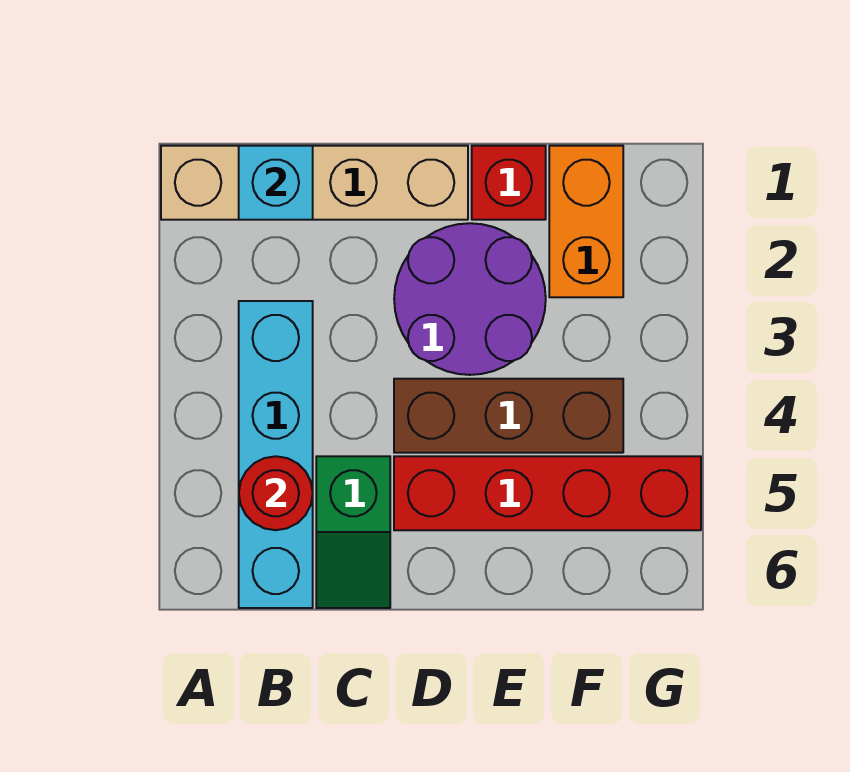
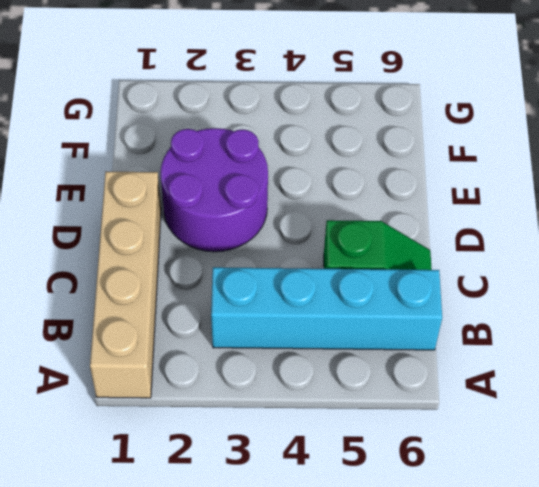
none -> brown 1x3 brick [394,379,623,453]
none -> red 1x4 brick [394,456,701,530]

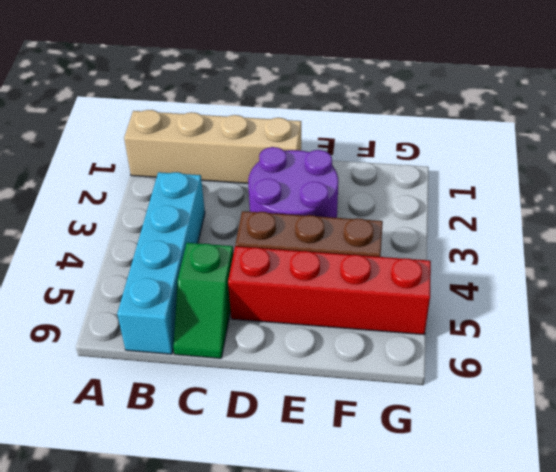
none -> red 1x1 brick [472,146,546,220]
none -> orange 1x2 brick [549,146,623,297]

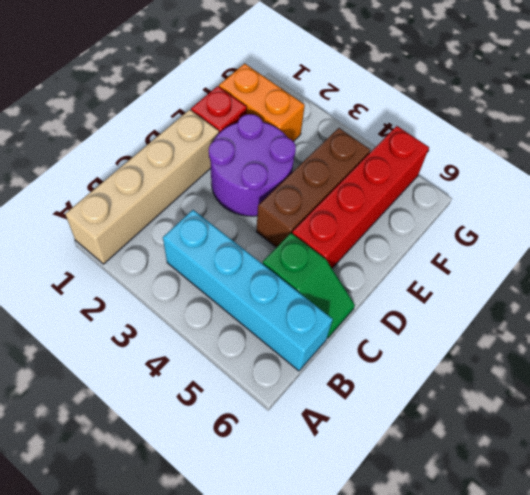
none -> cyan 1x1 brick [239,146,313,220]
none -> red 1x1 round brick [239,456,313,530]

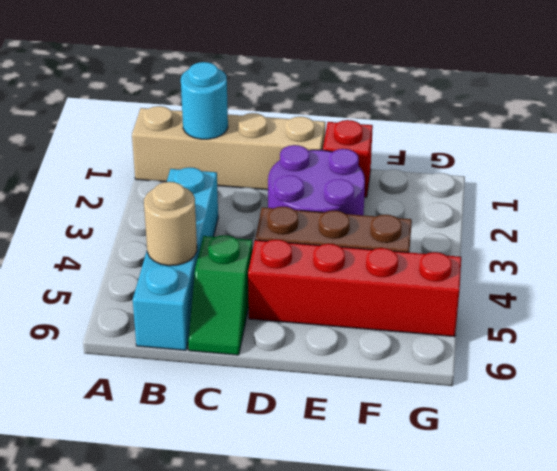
cyan 1x1 round brick [181,62,228,139] -> cyan 1x1 brick [239,146,313,220]
tan 1x1 round brick [144,182,197,266] -> red 1x1 round brick [239,456,313,530]
none -> orange 1x2 brick [549,146,623,297]

